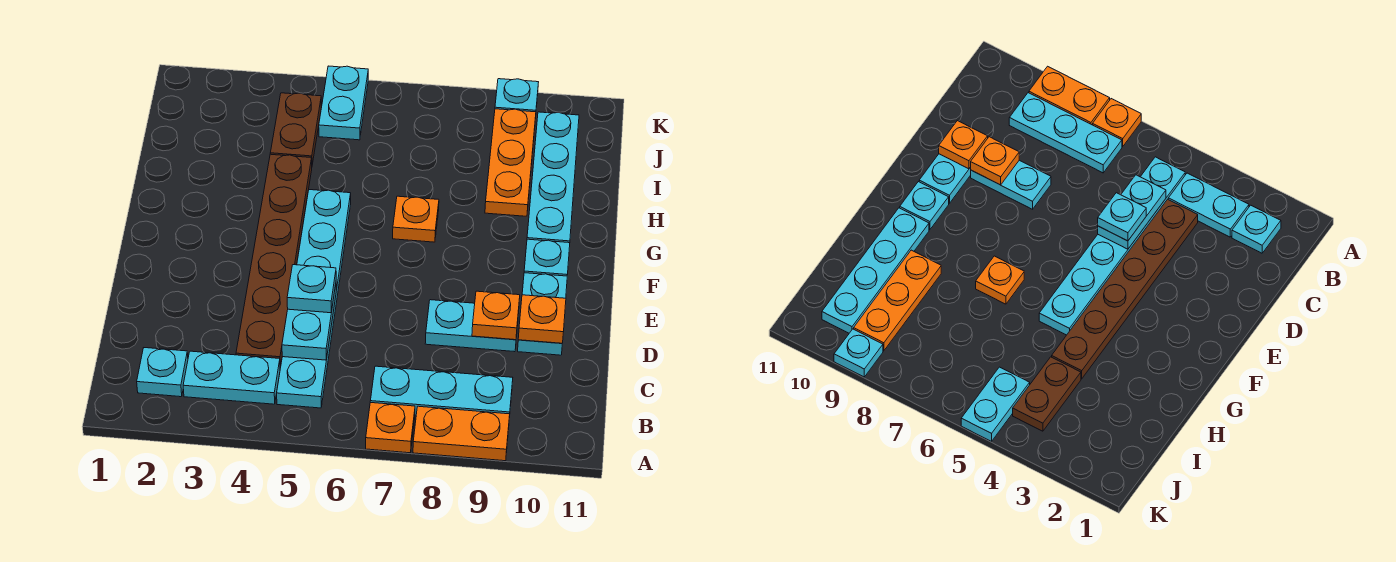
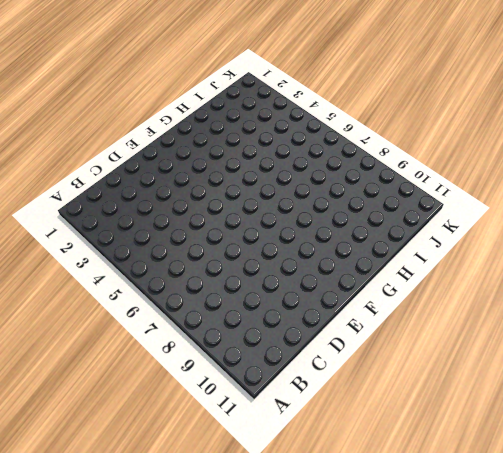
none -> orange 1x1 plate [366,402,415,453]
none -> orange 1x2 plate [413,406,510,461]
none -> cyan 1x1 plate [137,348,188,397]

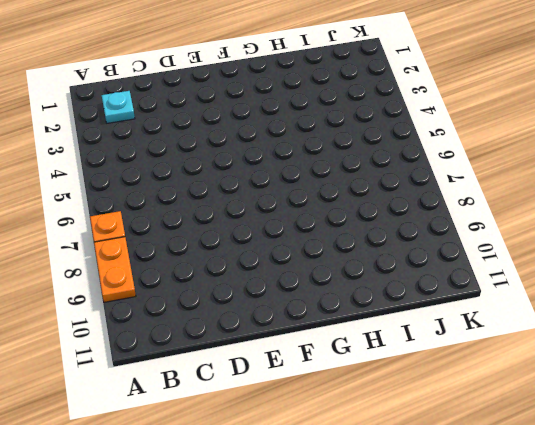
none -> cyan 1x2 plate [183,351,280,404]
none -> cyan 1x6 plate [277,190,351,408]
none -> cyan 1x3 plate [370,366,513,418]

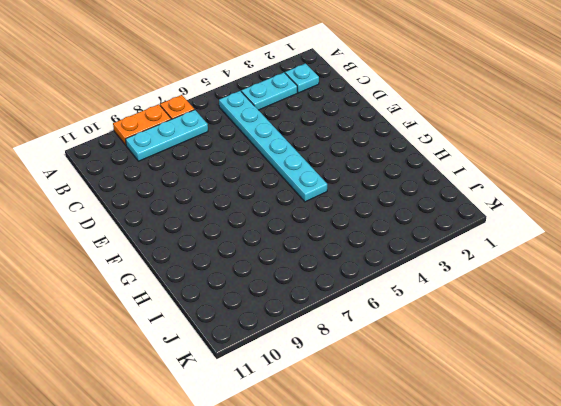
none -> brown 1x6 plate [236,154,312,367]
none -> cyan 1x2 plate [425,300,519,352]
none -> cyan 1x2 plate [518,273,567,355]

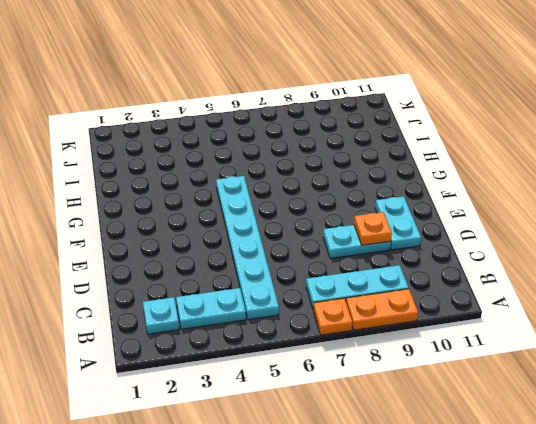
none -> brown 1x6 plate [236,154,312,367]
none -> cyan 1x1 plate [524,239,570,276]
none -> orange 1x1 plate [393,196,439,242]

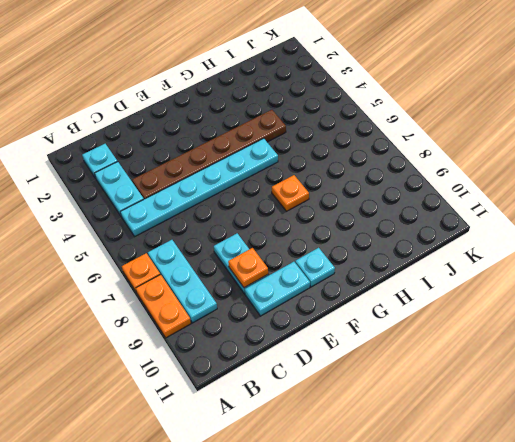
none -> cyan 1x4 plate [527,112,579,243]
none -> orange 1x3 plate [485,109,536,216]
none -> brown 1x2 plate [270,93,321,165]

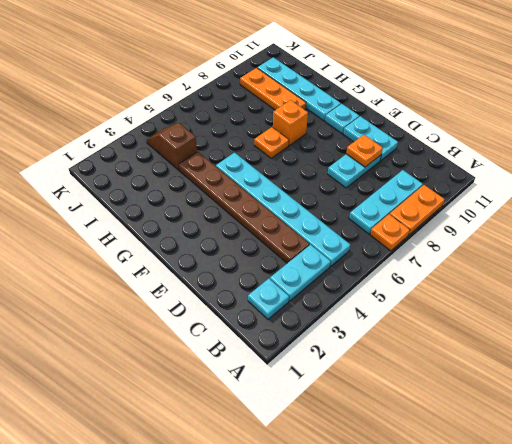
orange 1x1 brick [273,100,308,146] -> none
brown 1x2 slope [147,123,197,170] -> brown 1x2 plate [270,93,321,165]
none -> cyan 1x2 plate [319,66,368,140]
none -> cyan 1x1 plate [495,79,538,112]
none -> cyan 1x2 plate [282,285,336,360]

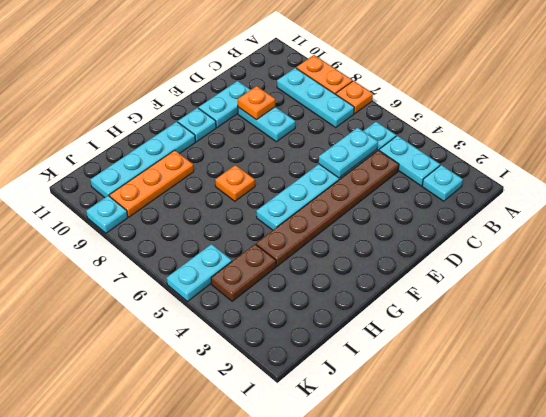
none -> orange 1x1 plate [518,295,566,343]
none -> cyan 1x1 plate [287,265,336,313]

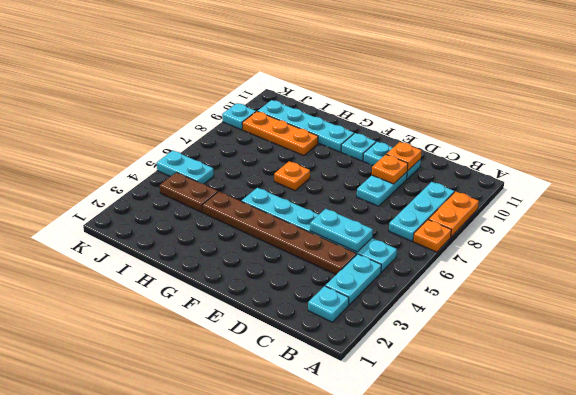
none -> cyan 1x1 plate [287,265,336,313]

